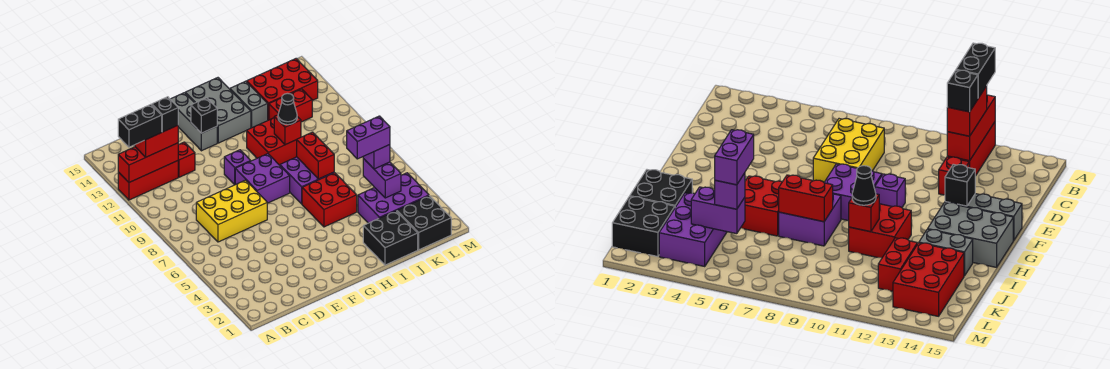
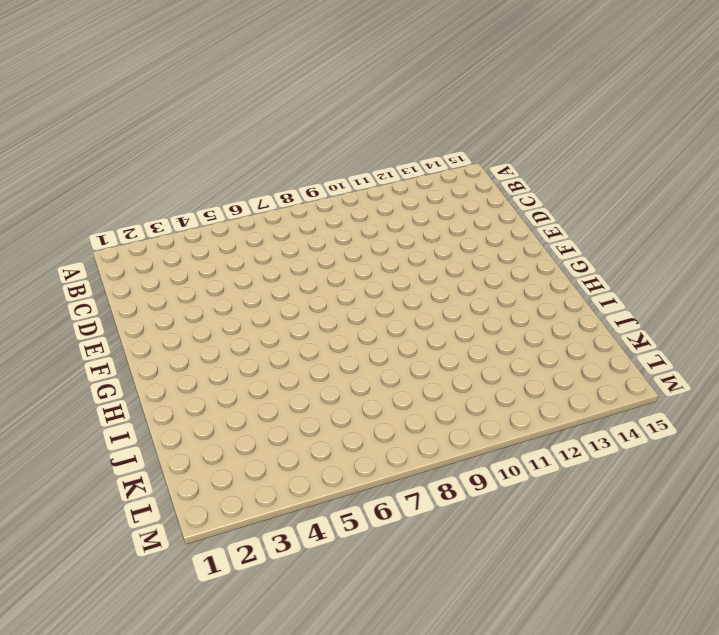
none -> red 1x3 brick [118,161,178,200]
none -> yellow 2x3 brick [196,180,267,242]
none -> red 1x1 brick [178,142,195,177]

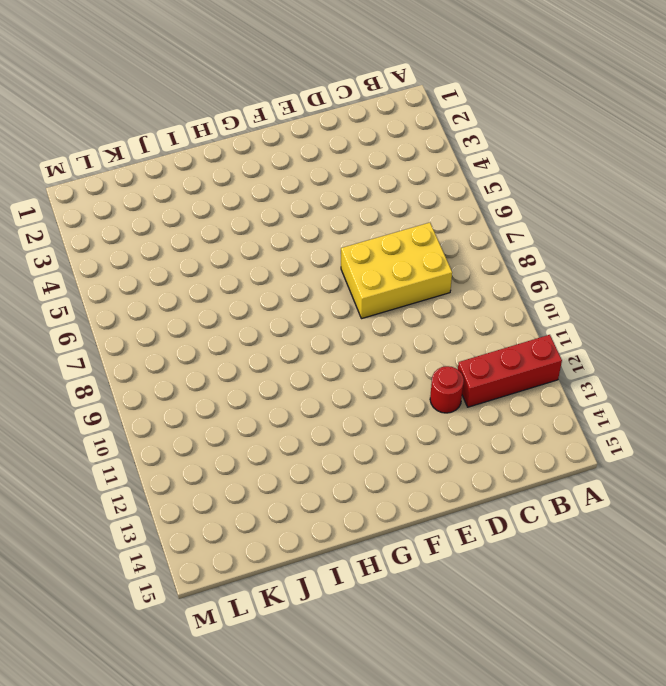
red 1x1 round brick [430,366,464,413] -> red 1x1 brick [178,142,195,177]
none -> purple 2x2 brick [235,154,290,203]
none -> purple 1x1 brick [224,150,250,185]
none -> grey 1x3 brick [170,93,217,151]

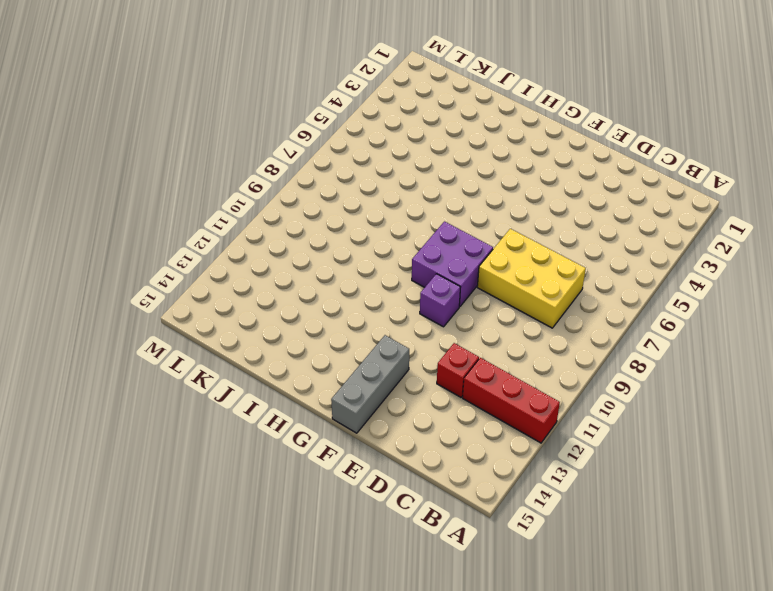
none -> grey 2x3 brick [185,78,251,143]
none -> red 2x2 brick [302,173,357,227]
none -> purple 2x2 brick [280,157,334,204]

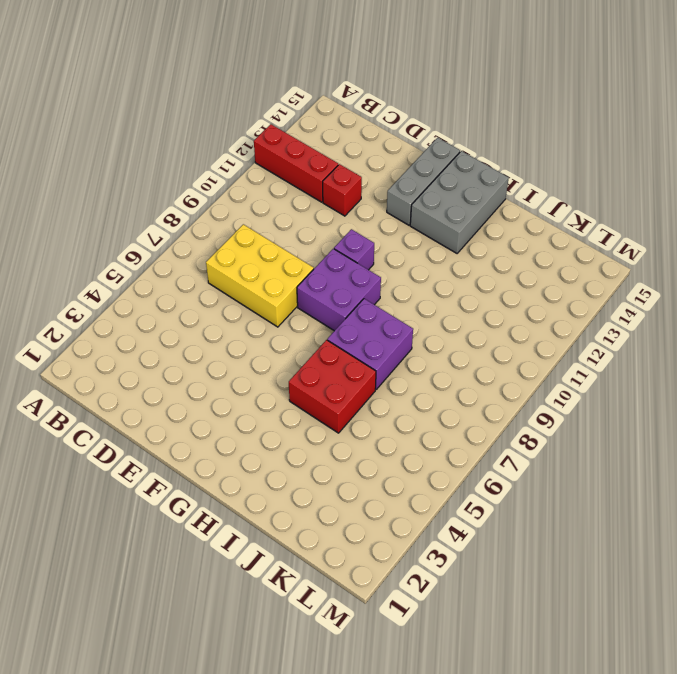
none -> red 2x2 brick [247,118,297,165]
none -> black 2x2 brick [363,211,418,265]
none -> grey 1x2 brick [230,81,268,128]

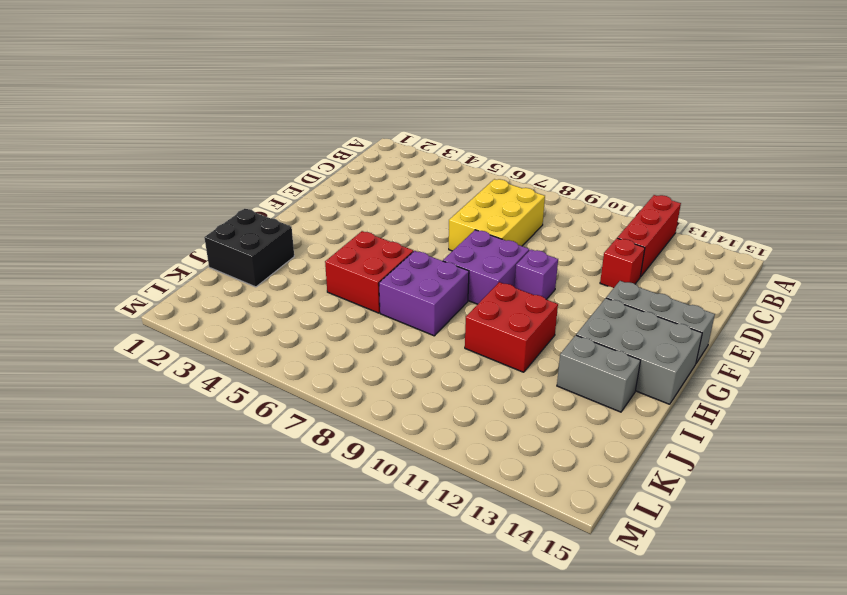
none -> purple 2x3 brick [358,173,429,223]
none -> red 1x2 brick [269,89,312,122]
none -> red 2x3 brick [246,59,318,120]

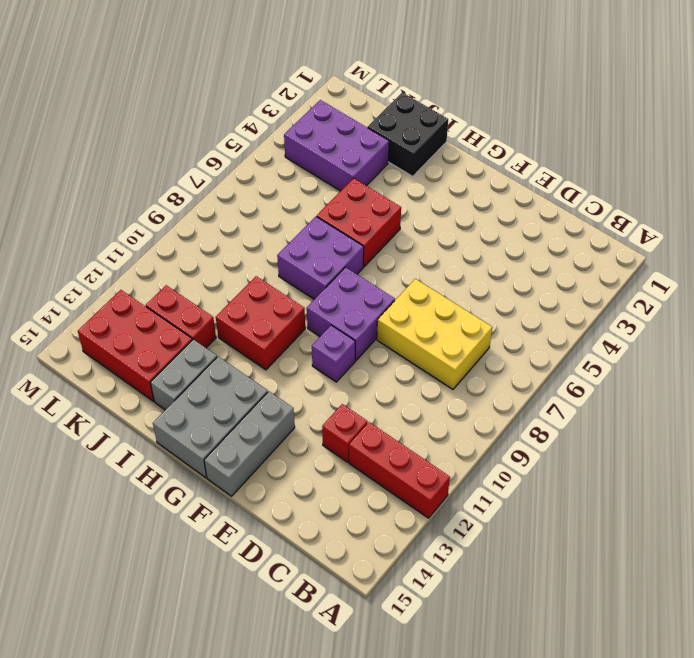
none -> black 2x2 brick [397,196,451,250]
none -> red 1x3 brick [118,143,178,182]
none -> black 1x1 brick [191,98,217,133]

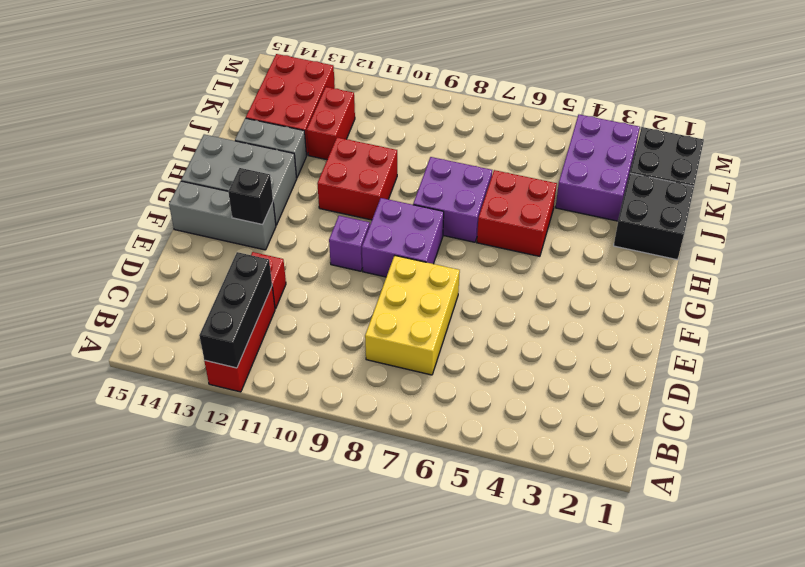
black 1x3 brick [199,252,272,368] -> red 1x3 brick [118,143,178,182]
none -> red 1x2 brick [297,132,334,179]
none -> red 1x1 brick [274,115,301,145]
none -> purple 1x2 brick [363,158,401,198]

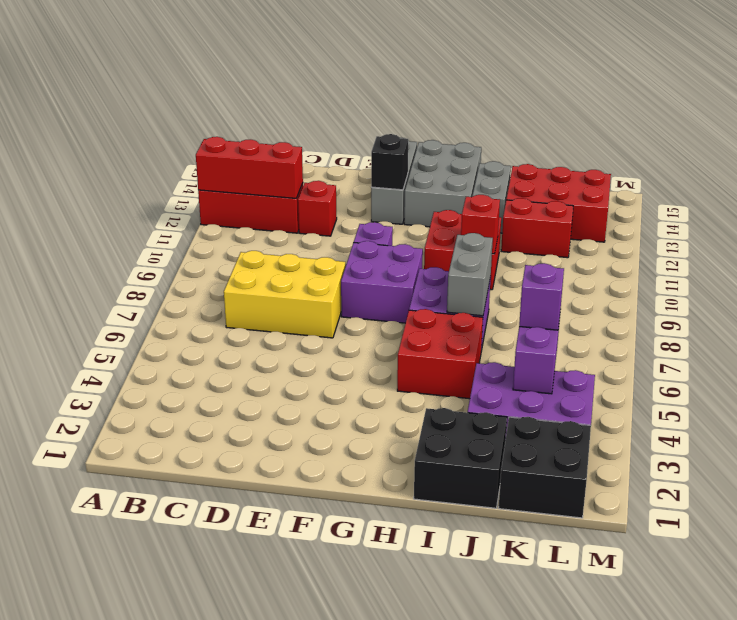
grey 1x2 brick [447,233,493,316] -> red 1x2 brick [297,132,334,179]
none -> red 1x2 brick [135,125,178,157]
none -> black 1x1 cone [278,93,297,125]
none -> black 1x2 brick [118,104,162,147]

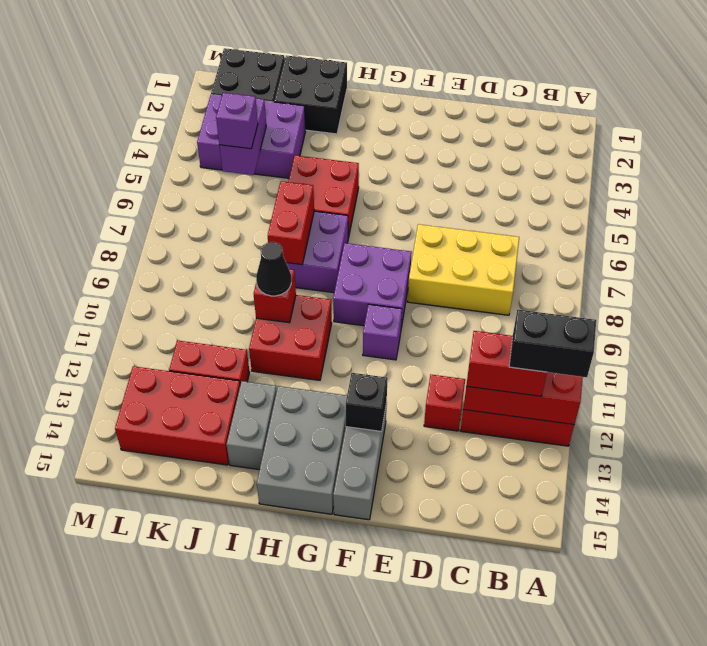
none -> black 1x1 brick [152,97,178,132]
none -> purple 1x2 brick [347,116,390,159]

